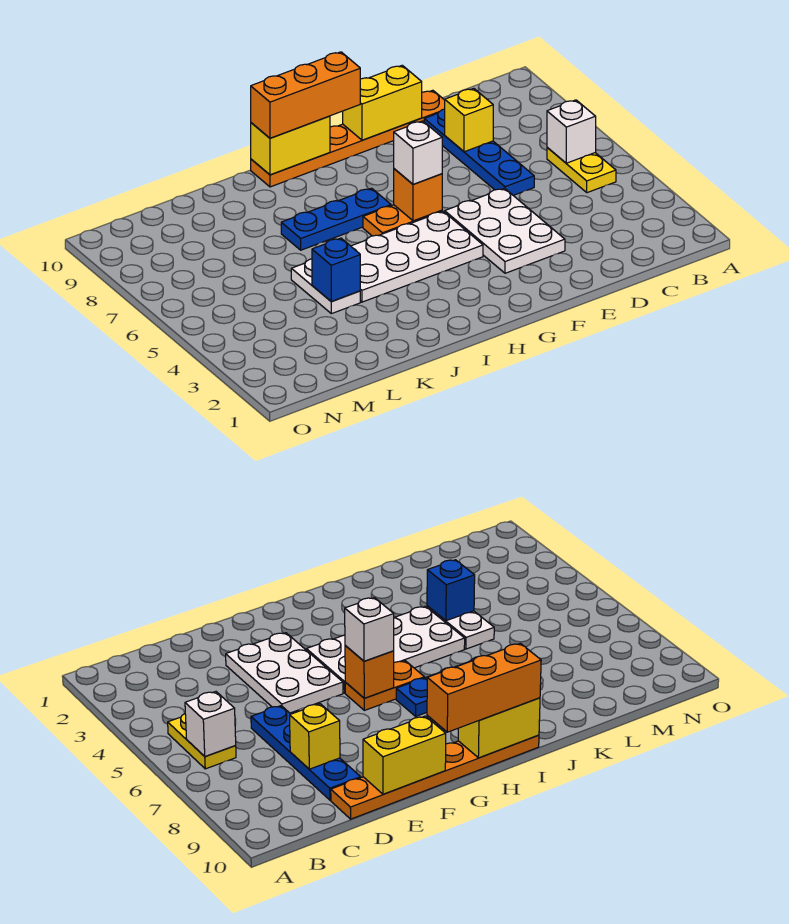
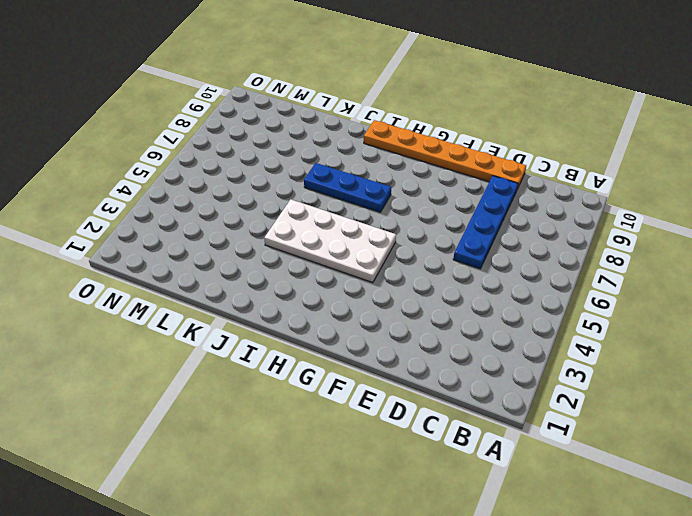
none -> yellow 1x2 plate [547,148,616,193]
none -> white 2x3 plate [445,188,565,273]
none -> orange 1x2 plate [363,205,442,236]

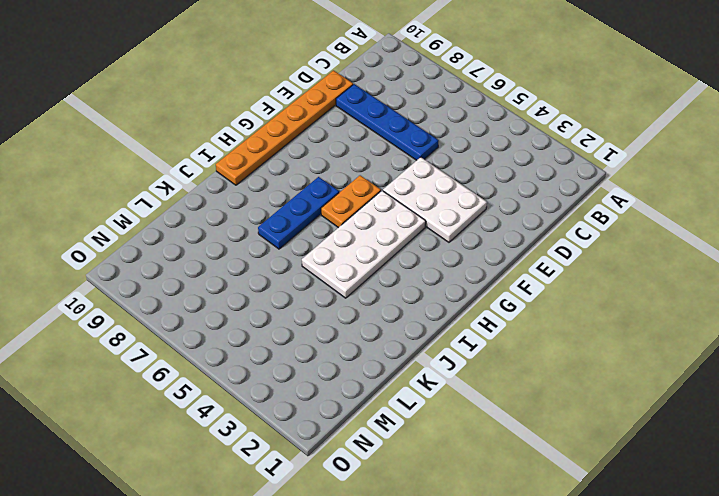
none -> yellow 1x2 plate [547,148,616,193]
none -> white 1x2 plate [291,259,360,314]
none -> white 1x1 brick [547,100,596,163]

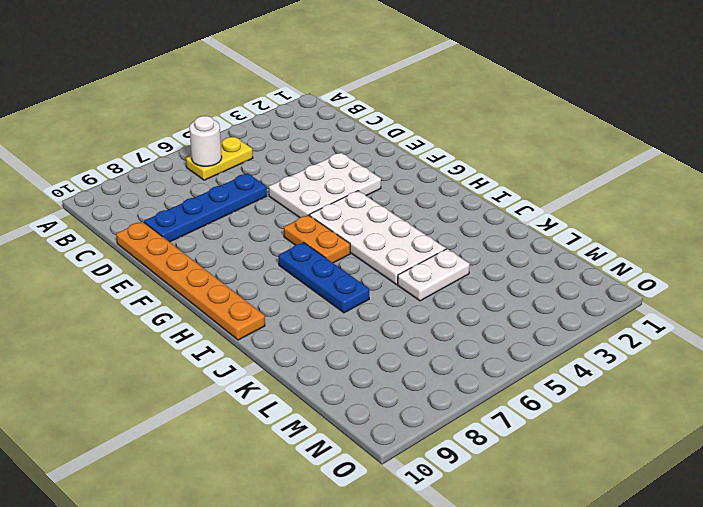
white 1x1 round brick [189,116,222,166] -> white 1x1 brick [547,100,596,163]
none -> yellow 1x1 brick [445,88,493,152]
none -> yellow 1x2 brick [343,65,422,140]
none -> orange 1x1 brick [394,169,442,221]

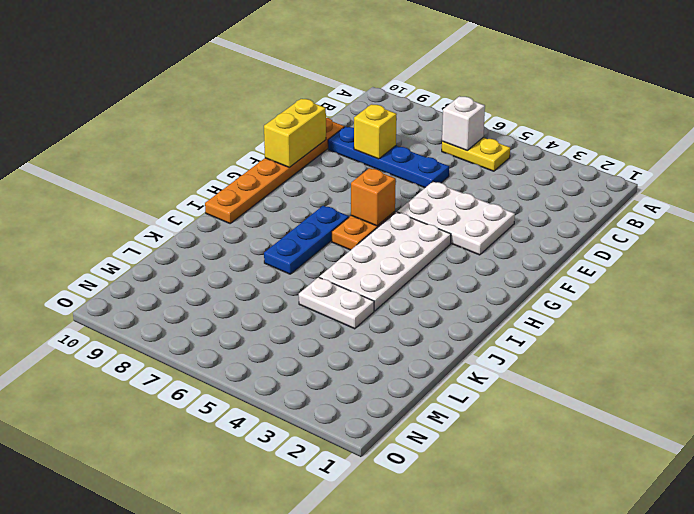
none -> yellow 1x2 brick [251,116,330,175]
none -> blue 1x1 brick [312,238,360,302]
none -> white 1x1 brick [394,121,442,184]

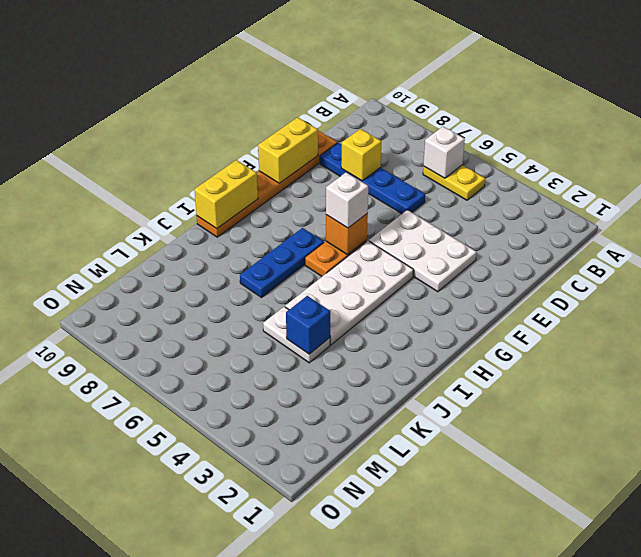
none -> orange 1x3 brick [251,52,360,138]

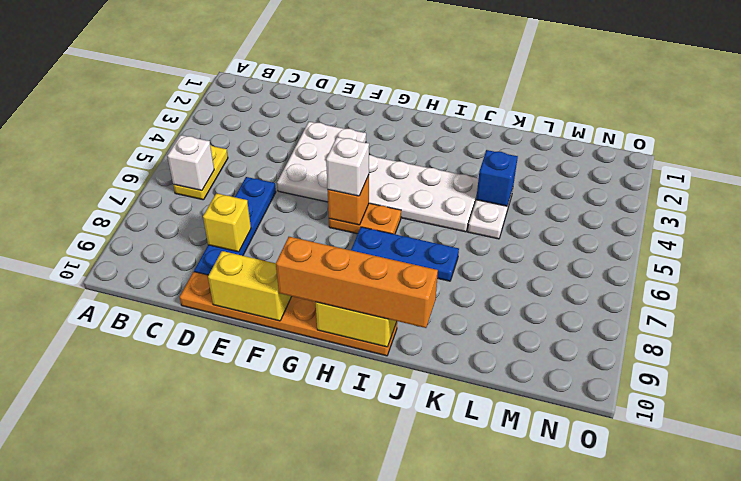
orange 1x4 brick [276,237,438,328] -> orange 1x3 brick [251,52,360,138]

